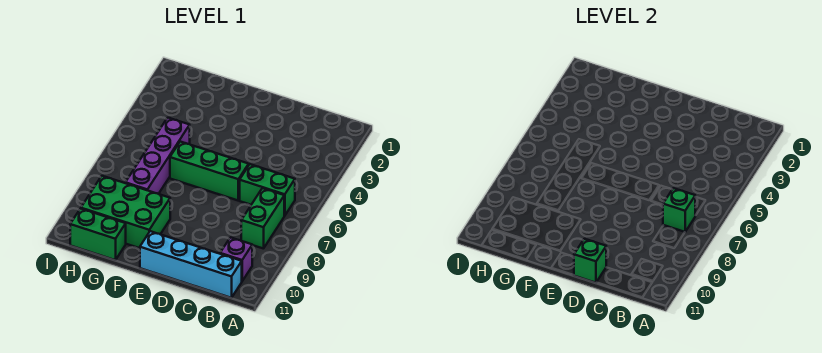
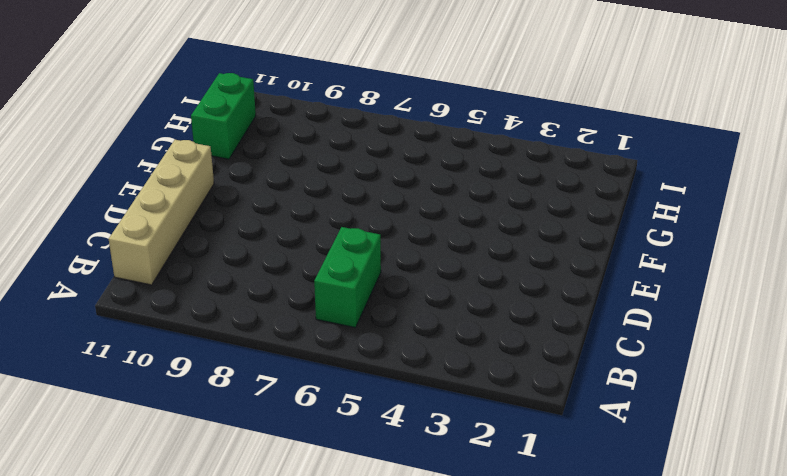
tan 1x4 brick [109,140,214,285] -> cyan 1x4 brick [140,231,242,298]
none -> green 1x2 brick [241,188,284,249]
none -> purple 1x1 brick [220,237,252,281]

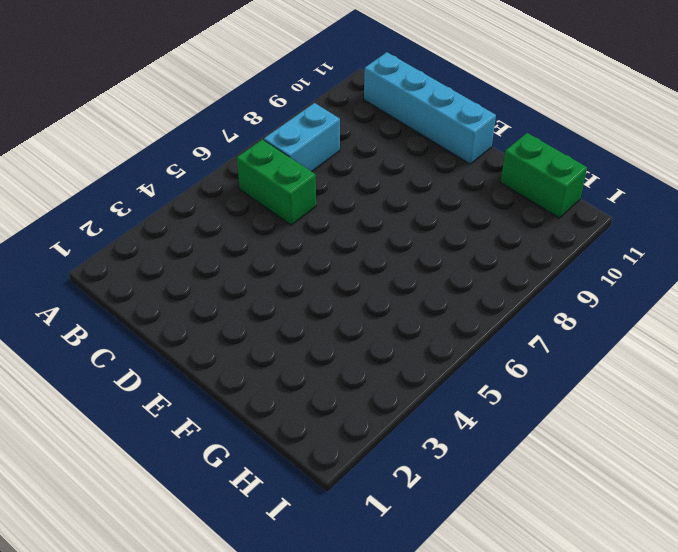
cyan 1x2 brick [264,103,340,172] -> green 1x2 brick [241,188,284,249]
none -> purple 1x1 brick [220,237,252,281]
none -> green 1x3 brick [170,142,249,200]

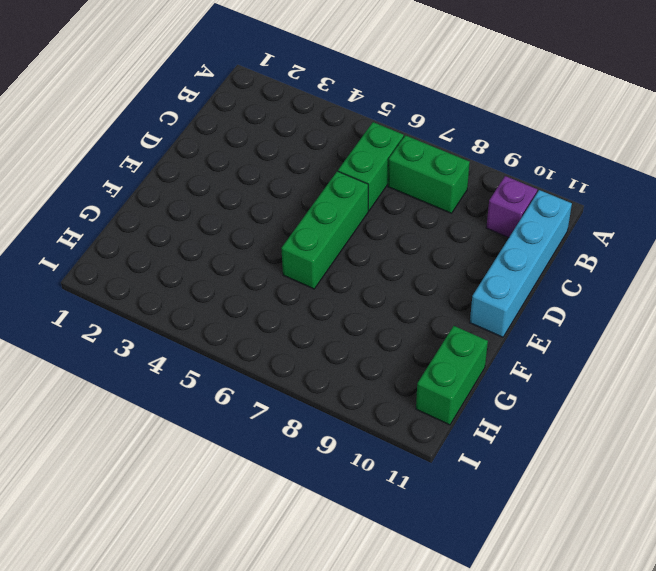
none -> green 2x3 brick [81,176,170,248]
none -> purple 1x4 brick [125,118,190,194]

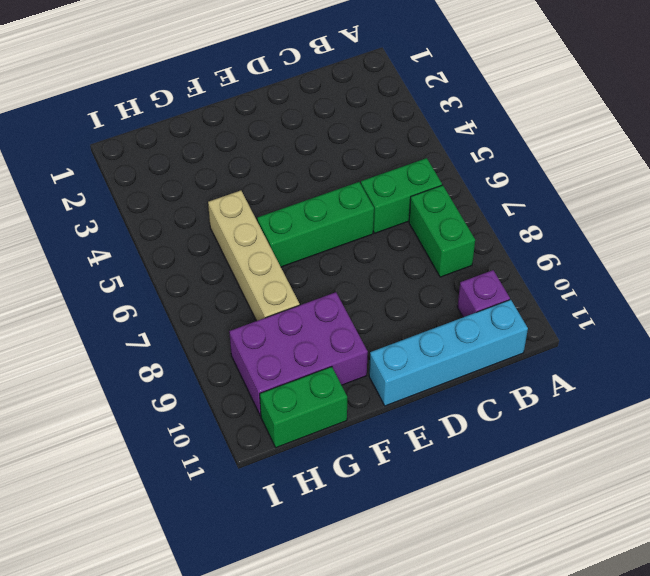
purple 2x3 brick [229,292,368,416] -> green 2x3 brick [81,176,170,248]
tan 1x4 brick [208,190,300,321] -> purple 1x4 brick [125,118,190,194]
none -> green 1x1 brick [663,188,695,232]
none -> green 1x1 brick [574,239,606,283]

